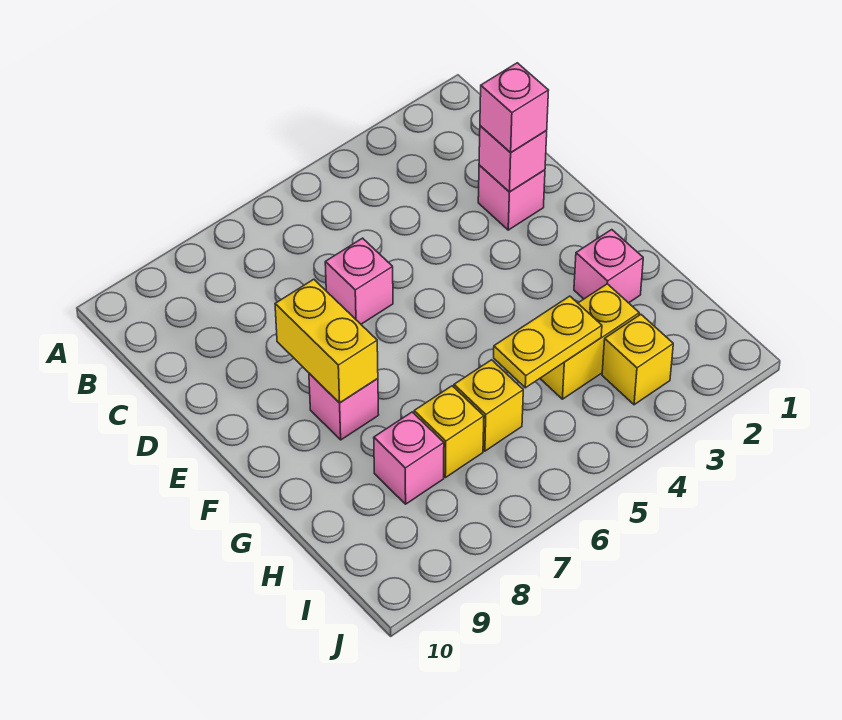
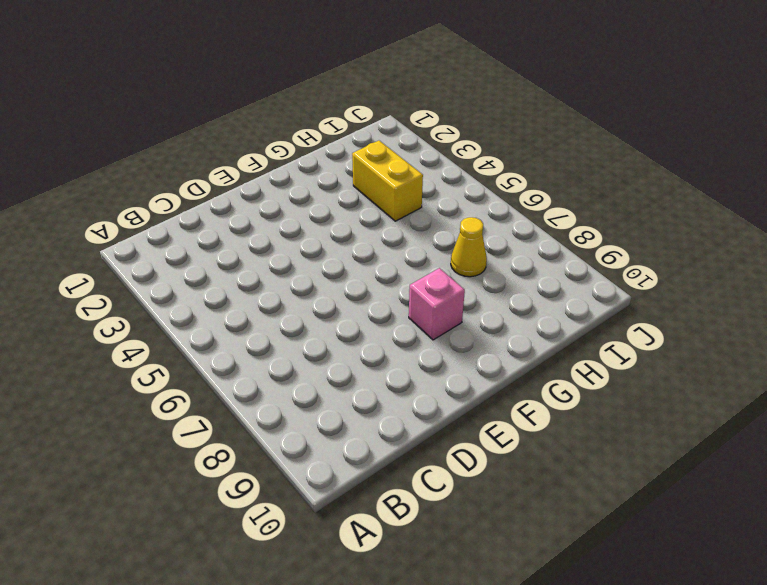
yellow 1x1 cone [451,217,487,277] -> yellow 1x1 brick [414,386,484,478]
none -> pink 1x1 brick [478,165,545,230]
none -> pink 1x1 brick [325,238,393,324]
none -> pink 1x1 brick [574,230,643,303]

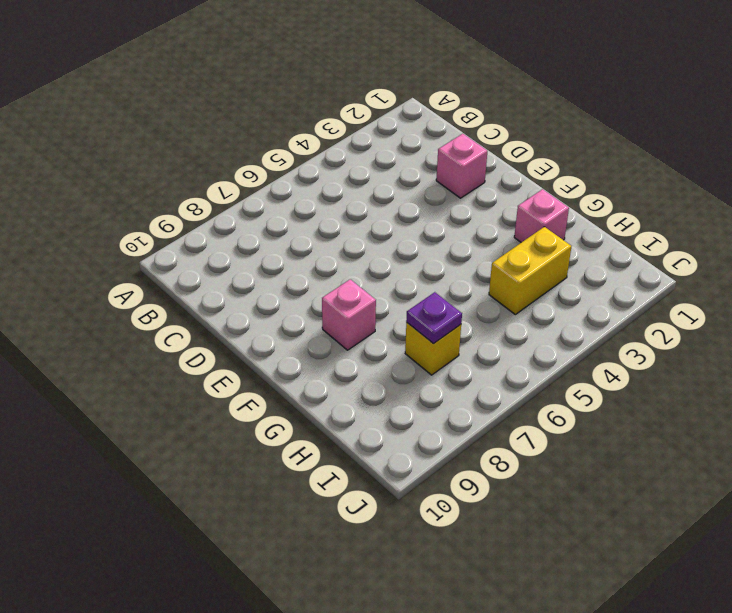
purple 1x1 plate [406,292,462,344] -> none
none -> pink 1x1 brick [325,238,393,324]
none -> yellow 1x1 brick [454,360,523,451]
none -> pink 1x1 brick [374,412,444,504]

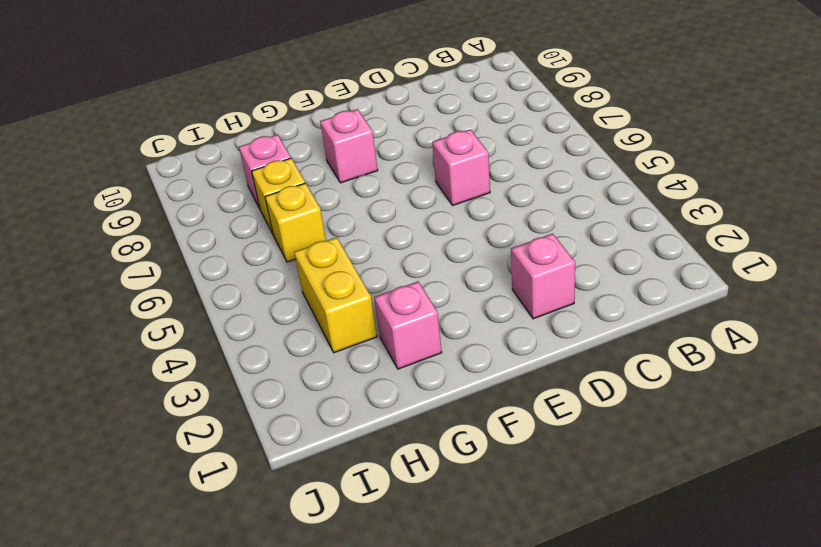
none -> yellow 1x1 brick [602,314,673,405]
none -> pink 1x1 brick [479,126,547,192]
none -> yellow 1x2 brick [275,279,378,403]

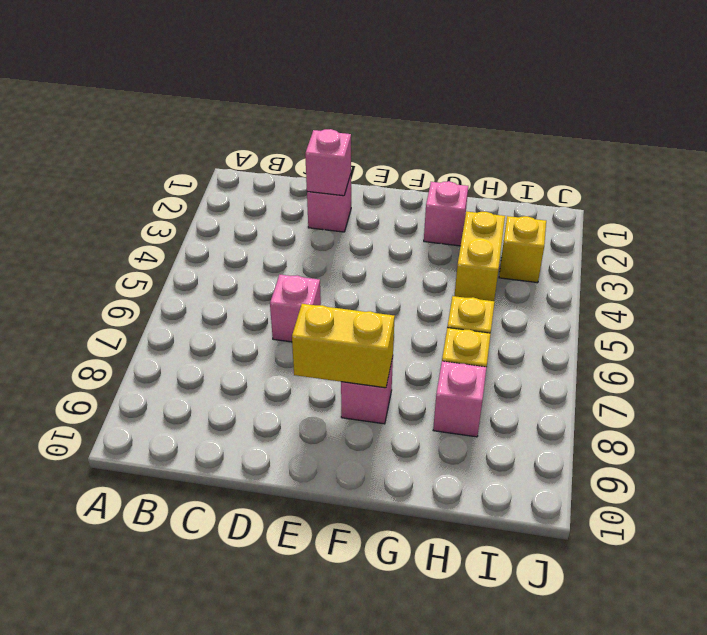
none -> yellow 1x2 plate [494,296,602,388]
none -> pink 1x1 brick [480,63,549,153]

